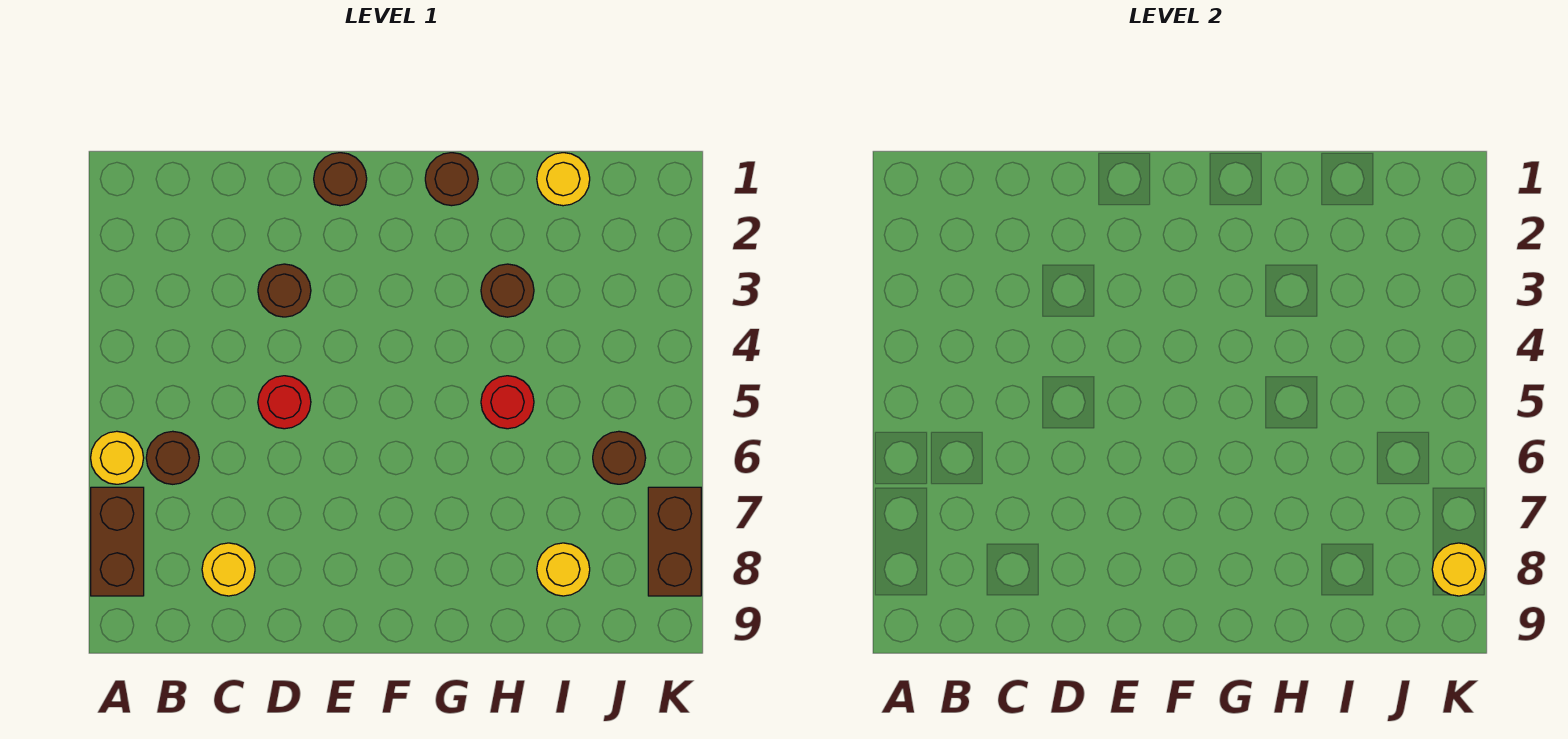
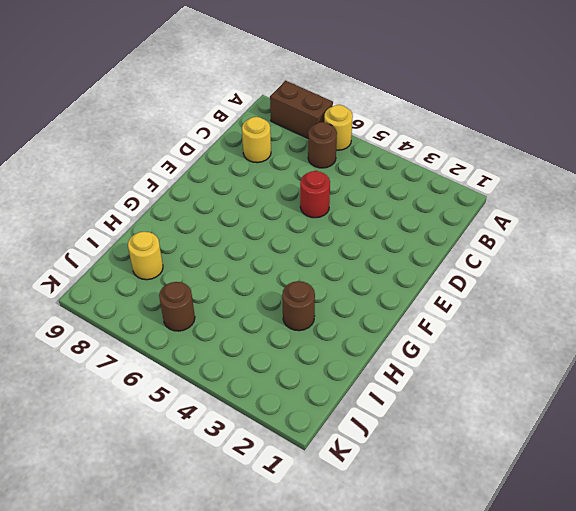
none -> brown 1x1 round brick [258,264,311,317]
none -> brown 1x1 round brick [314,153,367,206]
none -> brown 1x1 round brick [425,153,478,206]

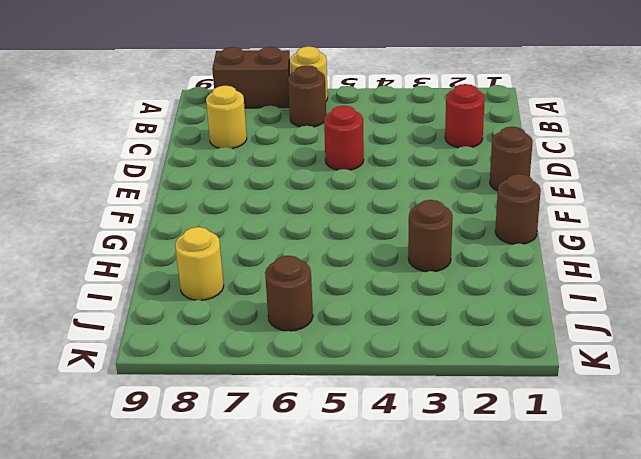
red 1x1 round brick [445,84,485,148] -> red 1x1 round brick moved to [481,376,534,429]
none -> brown 1x1 round brick [258,264,311,317]
none -> yellow 1x1 round brick [537,153,590,206]
none -> brown 1x2 brick [648,487,701,596]

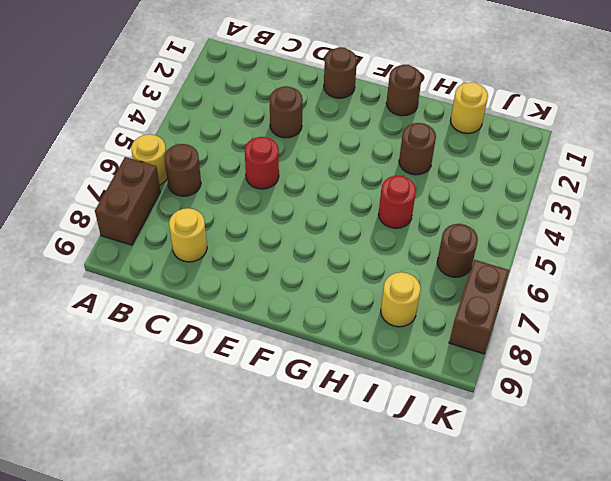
none -> yellow 1x1 round brick [1432,543,1485,596]

